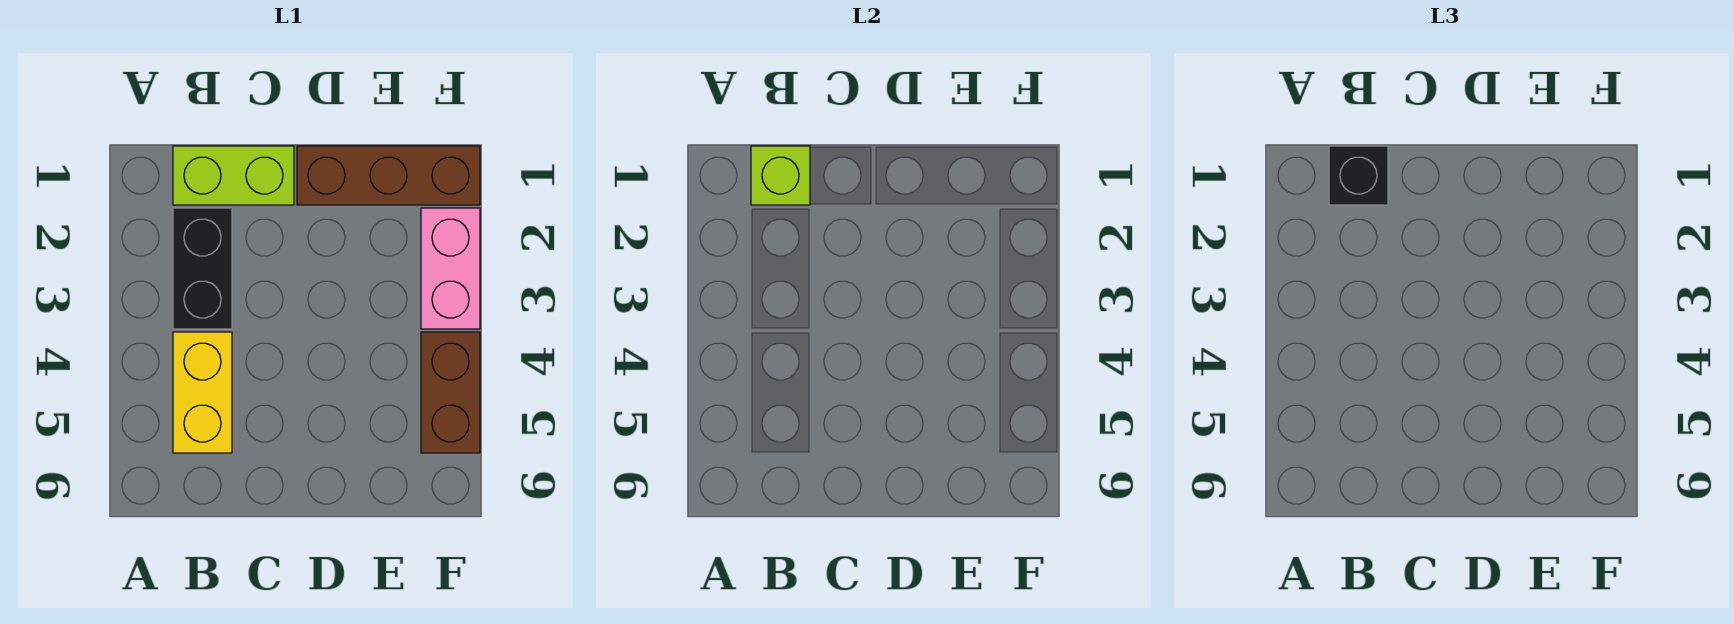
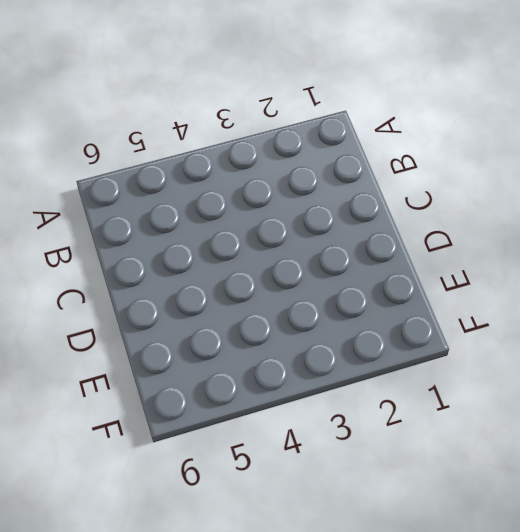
none -> lime 1x2 brick [173,146,294,205]
none -> black 1x2 brick [173,208,232,329]

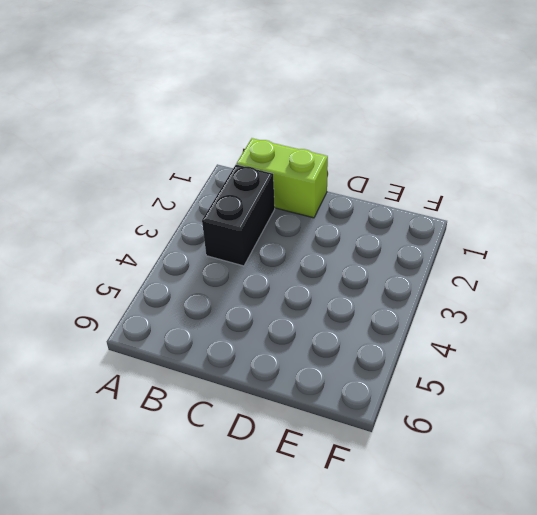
none -> yellow 1x2 brick [173,332,232,453]
none -> brown 1x3 brick [297,146,480,205]

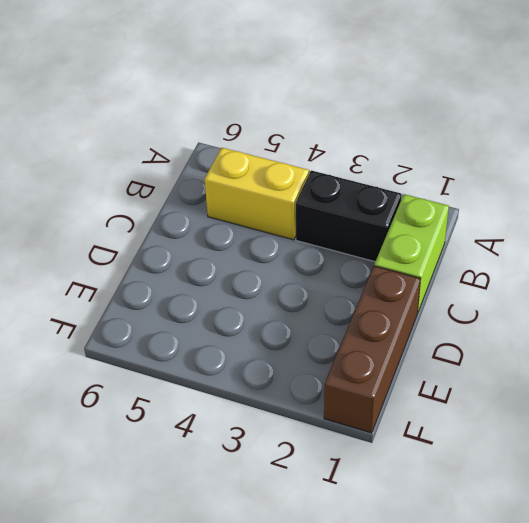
none -> pink 1x2 brick [421,208,480,329]
none -> brown 1x2 brick [421,332,480,453]

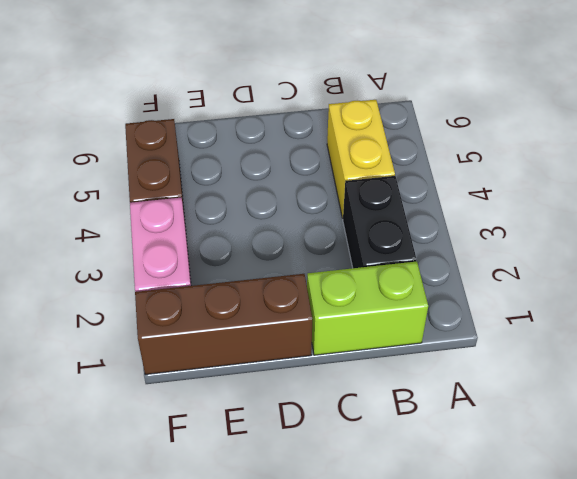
none -> lime 1x1 brick [751,146,810,205]
none -> black 1x1 brick [1329,146,1388,205]

